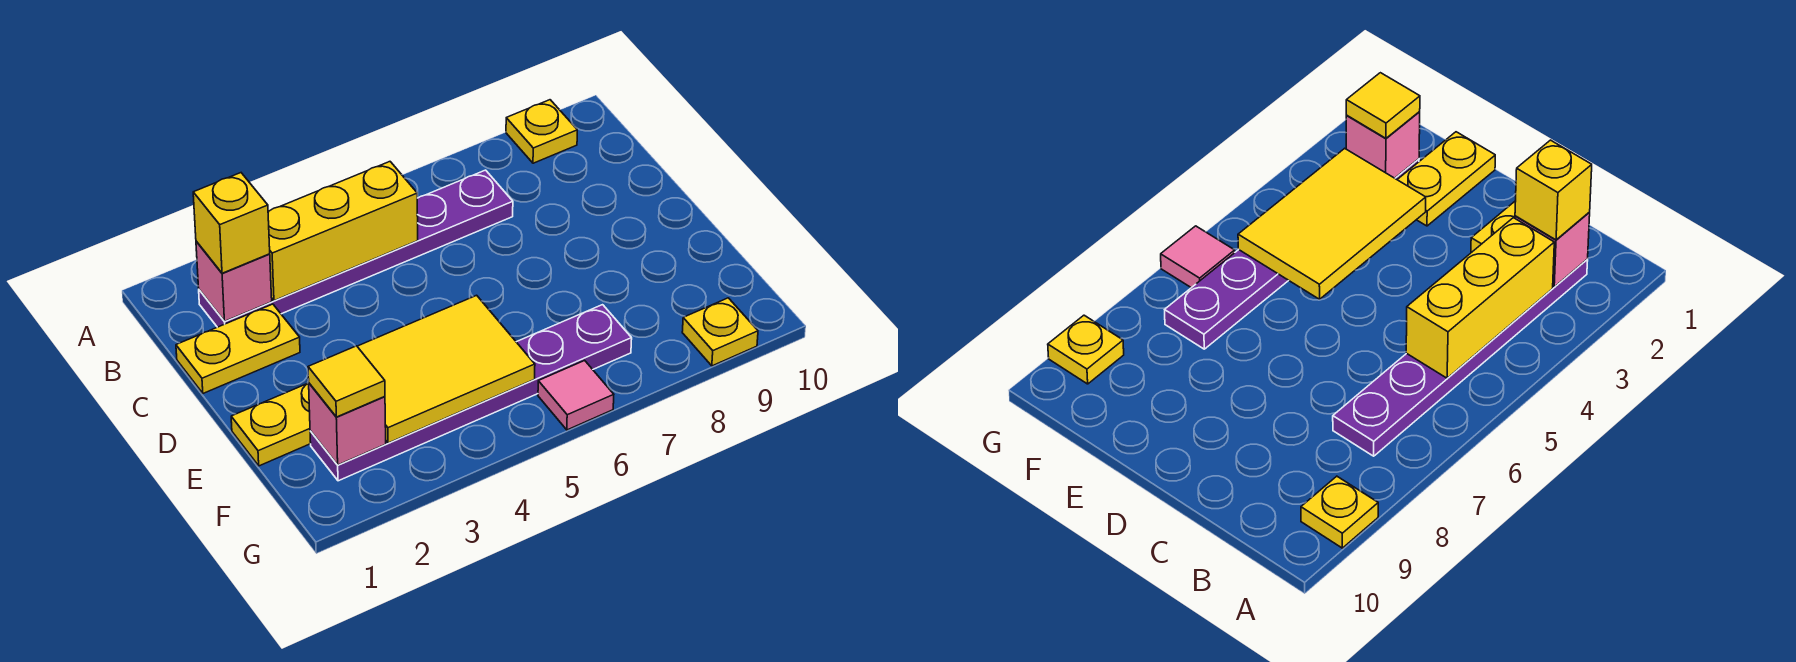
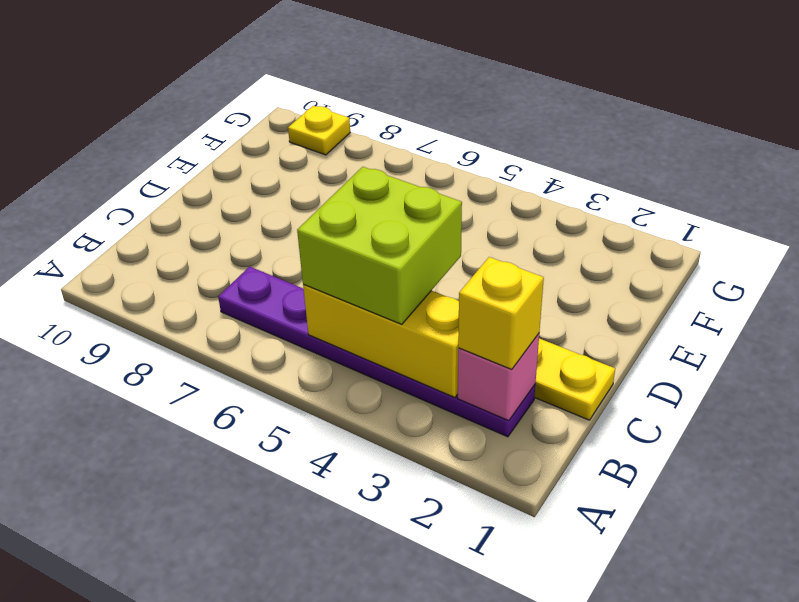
lime 2x2 brick [297,167,462,324] -> none
none -> yellow 1x1 plate [506,100,577,163]
none -> yellow 1x2 plate [231,383,311,466]
none -> purple 1x6 plate [310,305,632,481]

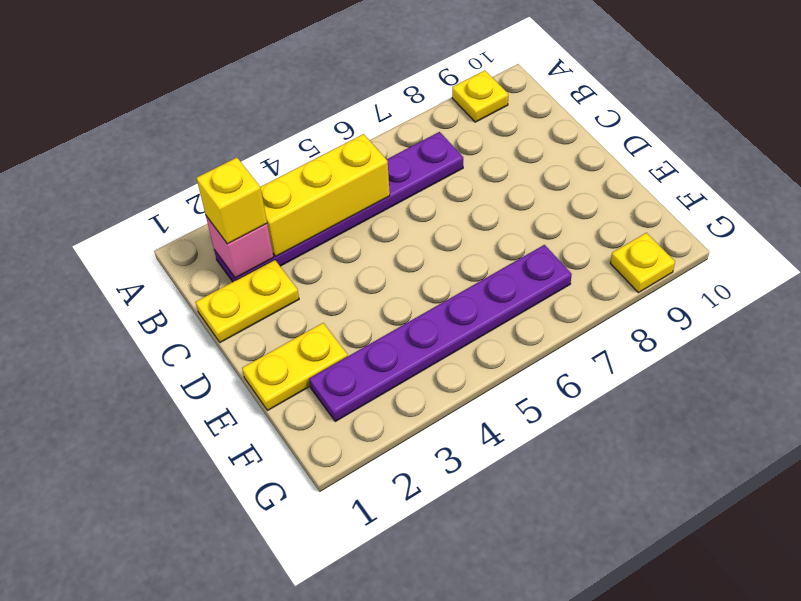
none -> pink 1x1 tile [538,360,614,430]
none -> yellow 2x3 tile [357,295,535,443]
none -> pink 1x1 brick [309,383,386,465]

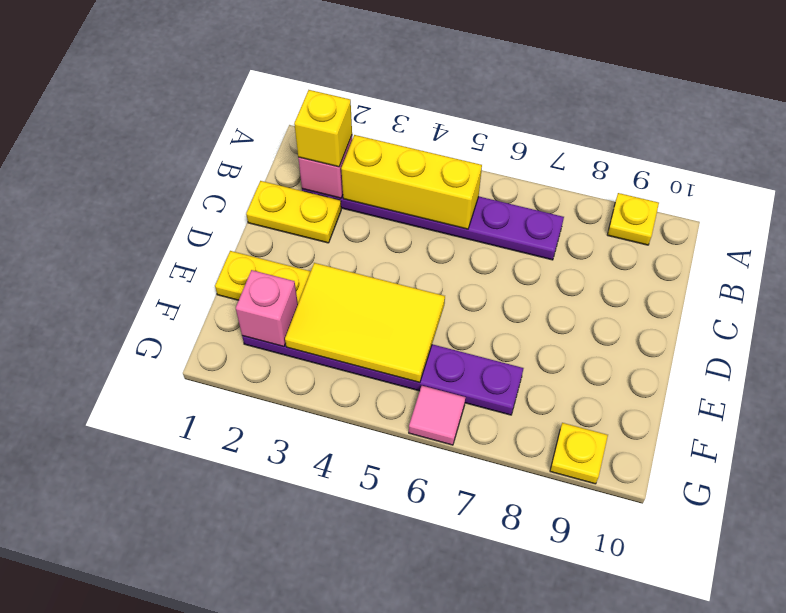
none -> yellow 1x1 tile [308,346,385,417]

